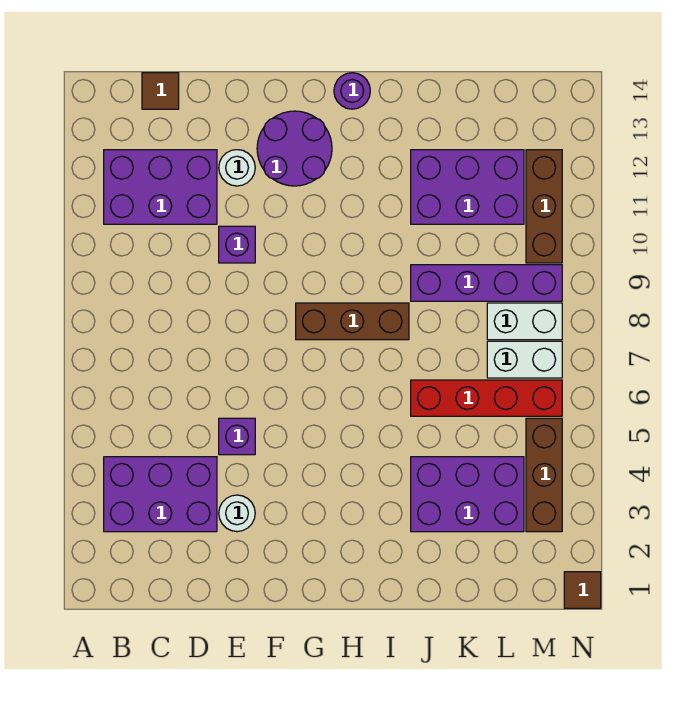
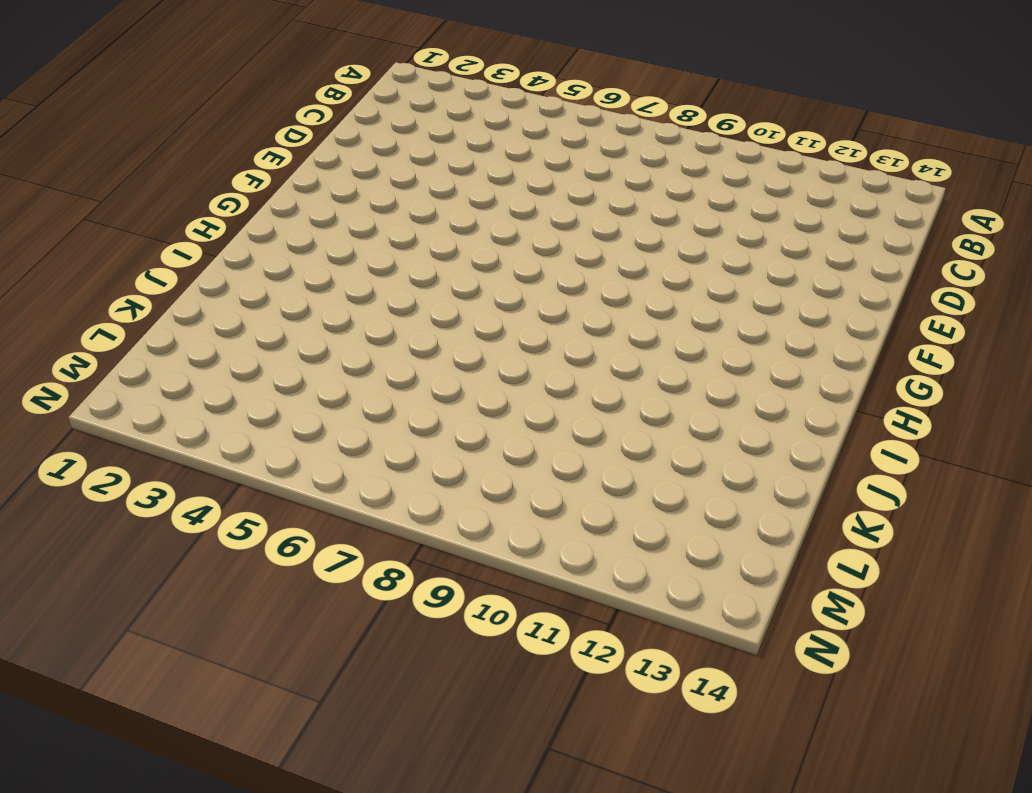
none -> purple 2x3 brick [104,457,217,532]
none -> purple 2x3 brick [104,150,217,224]
none -> brown 1x1 tile [142,73,179,109]

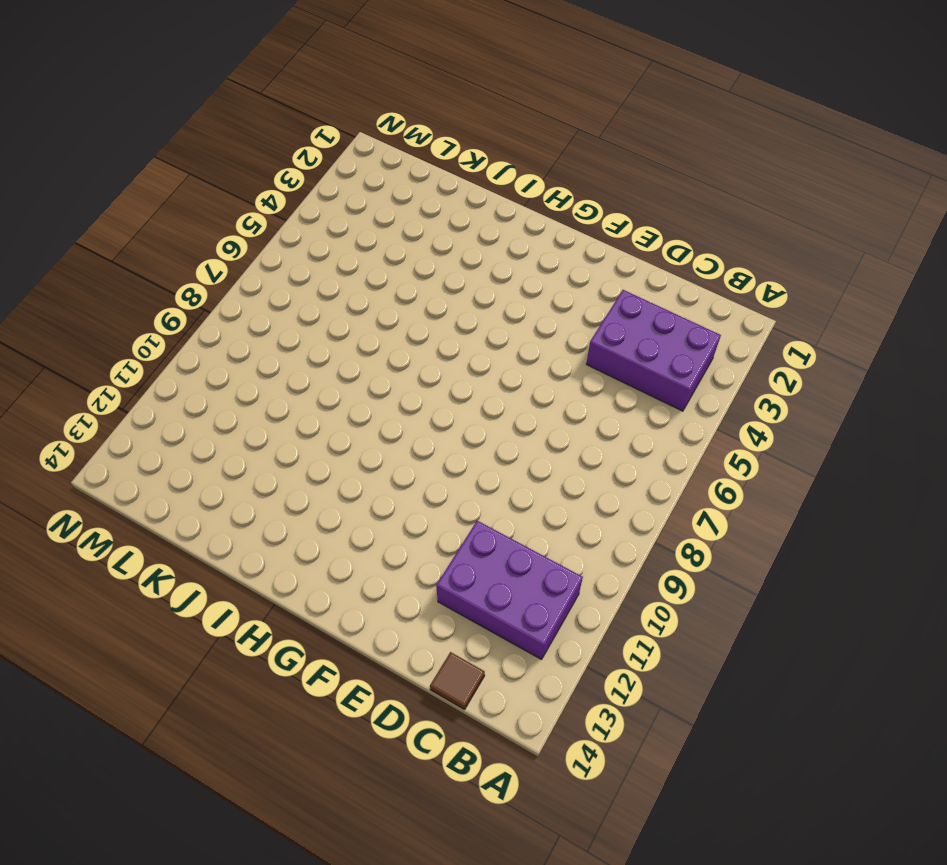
none -> white 1x1 round brick [219,495,255,532]
none -> purple 1x1 brick [219,418,255,455]
none -> purple 1x1 brick [219,226,255,263]

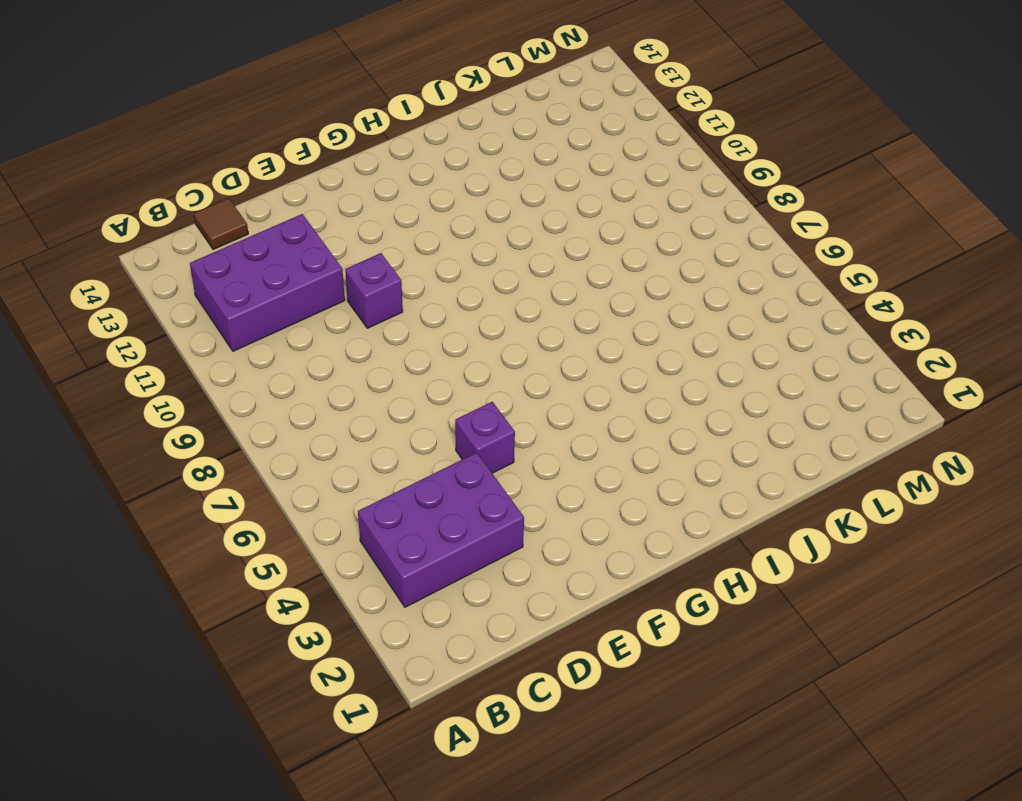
none -> white 1x1 round brick [219,495,255,532]
none -> white 1x1 round brick [219,150,255,186]
none -> purple 2x2 round brick [257,111,332,186]

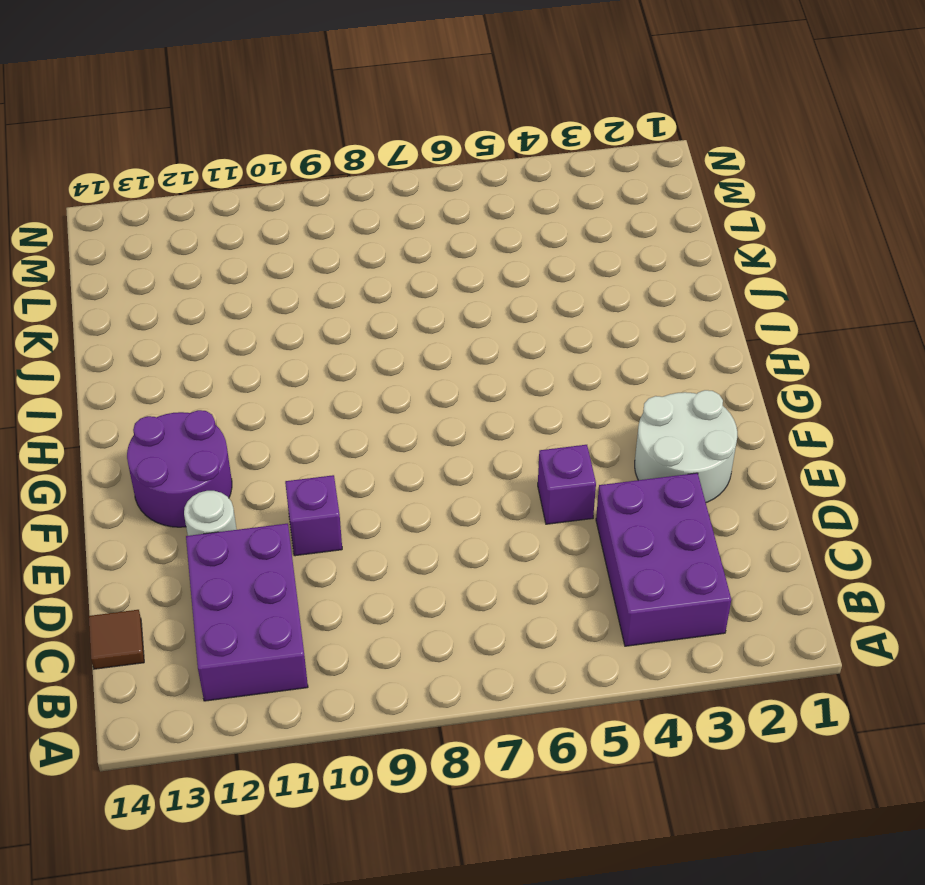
white 2x2 round brick [635,390,737,503] -> white 1x1 round brick [219,495,255,532]
none -> brown 1x3 brick [296,303,409,340]
none -> purple 1x1 round brick [334,73,370,109]
none -> purple 2x3 brick [411,457,524,532]

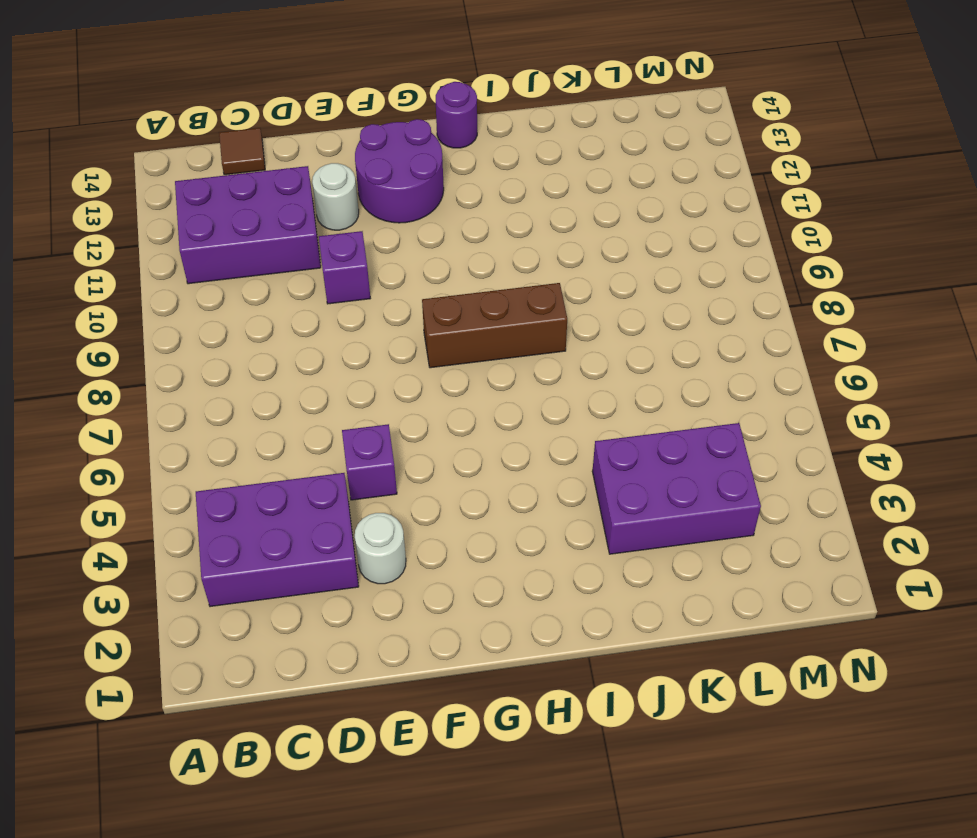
none -> red 1x4 brick [411,380,562,416]
none -> purple 1x4 brick [411,265,562,301]
none -> purple 2x3 brick [411,150,524,224]

